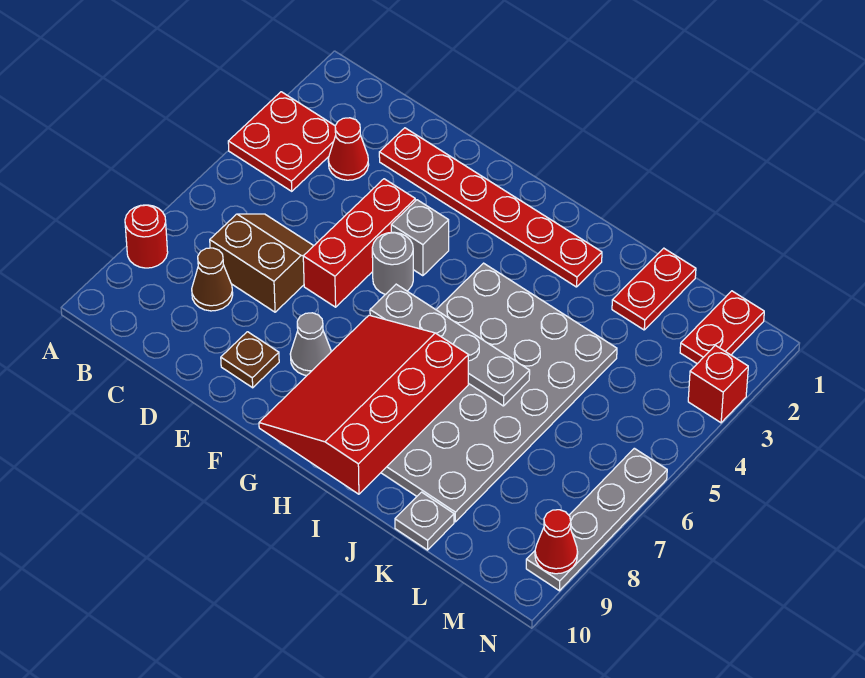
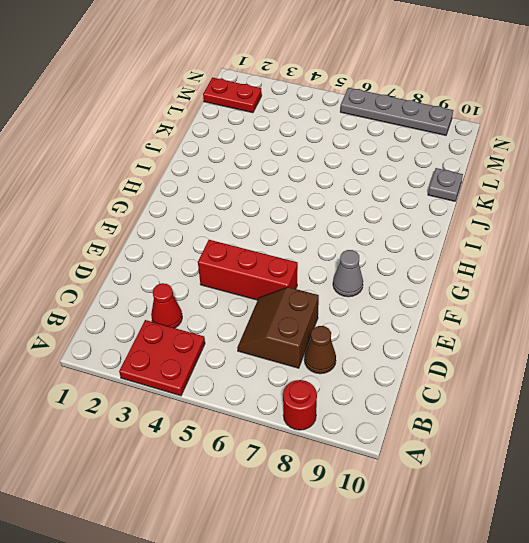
none -> red 1x6 plate [379,128,602,287]
none -> brown 1x1 plate [221,332,279,388]
none -> grey 1x1 brick [391,200,449,276]

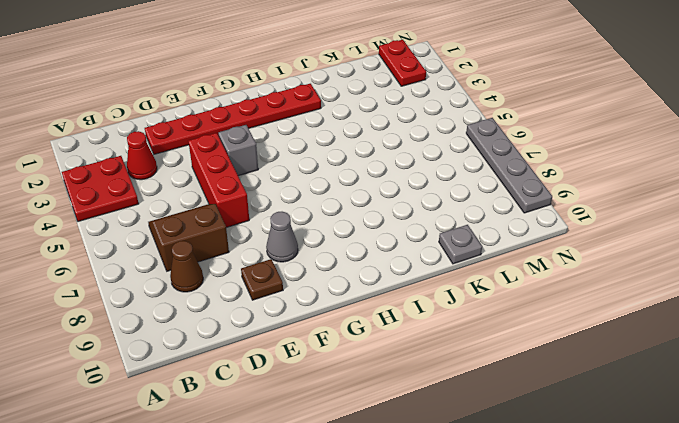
none -> red 1x1 round brick [125,205,168,268]
none -> grey 1x1 round brick [372,232,413,295]
none -> grey 4x6 plate [381,263,617,522]

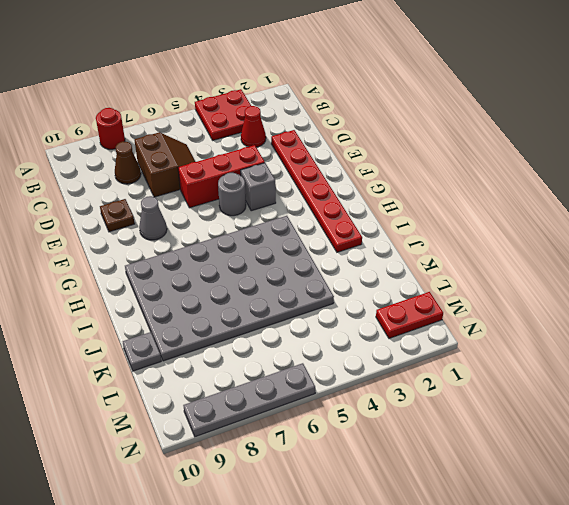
none -> red 1x2 plate [612,248,696,330]
none -> red 1x1 brick [688,345,748,423]
none -> grey 1x4 plate [370,284,530,406]

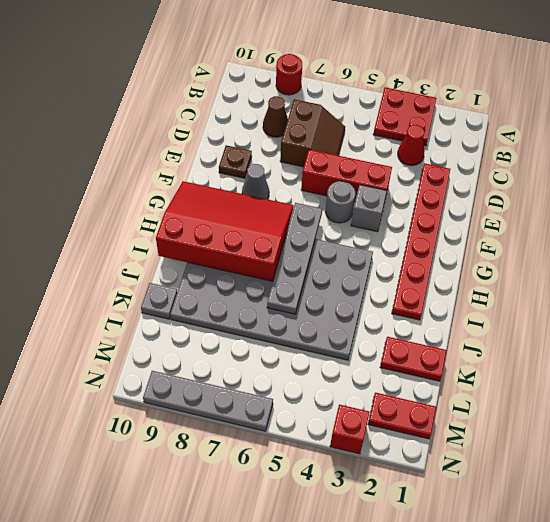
none -> red 1x1 cone [535,510,578,574]

